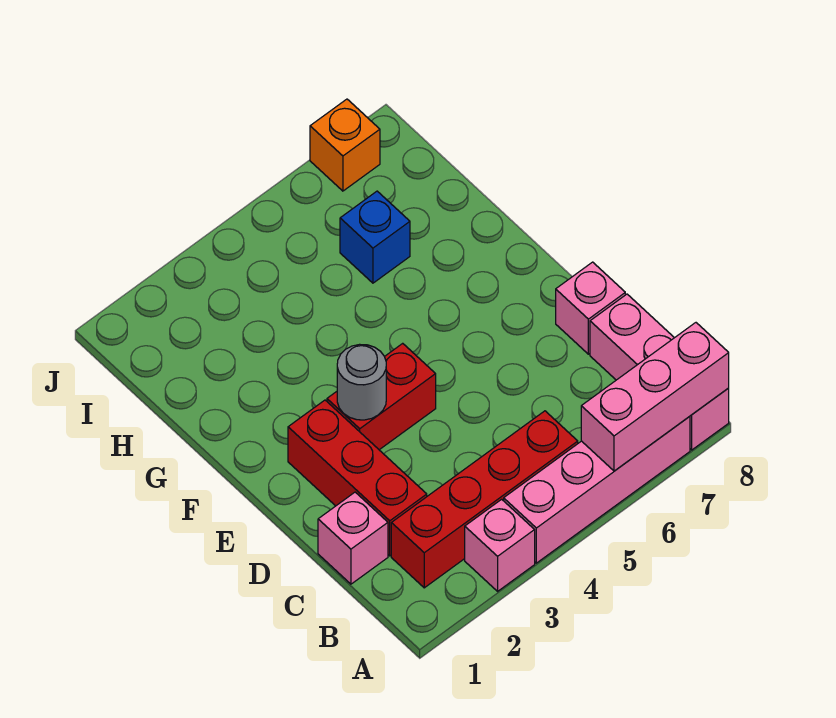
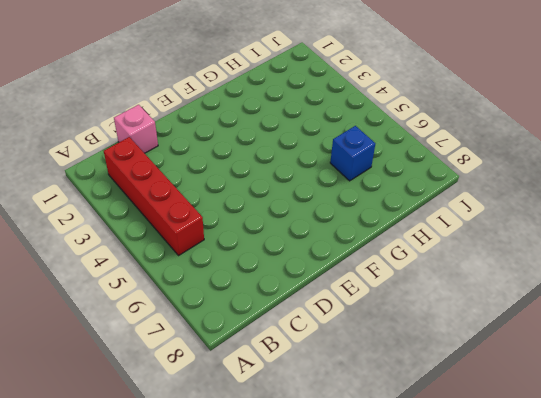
none -> pink 1x1 brick [465,499,535,591]
none -> pink 1x4 brick [504,416,690,563]
none -> pink 1x3 brick [590,294,729,450]

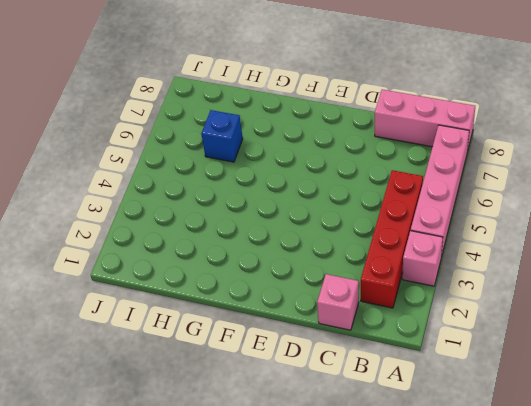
none -> red 1x3 brick [288,400,427,556]
none -> pink 1x1 brick [556,262,625,354]
none -> red 1x2 brick [327,343,436,450]

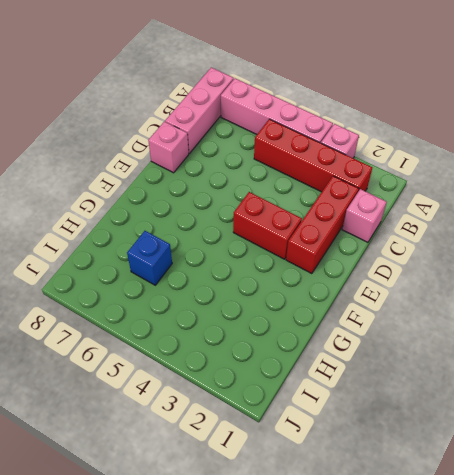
none -> orange 1x1 brick [310,99,380,191]
none -> pink 1x3 brick [581,323,729,471]
none -> grey 1x1 round brick [337,344,386,420]

